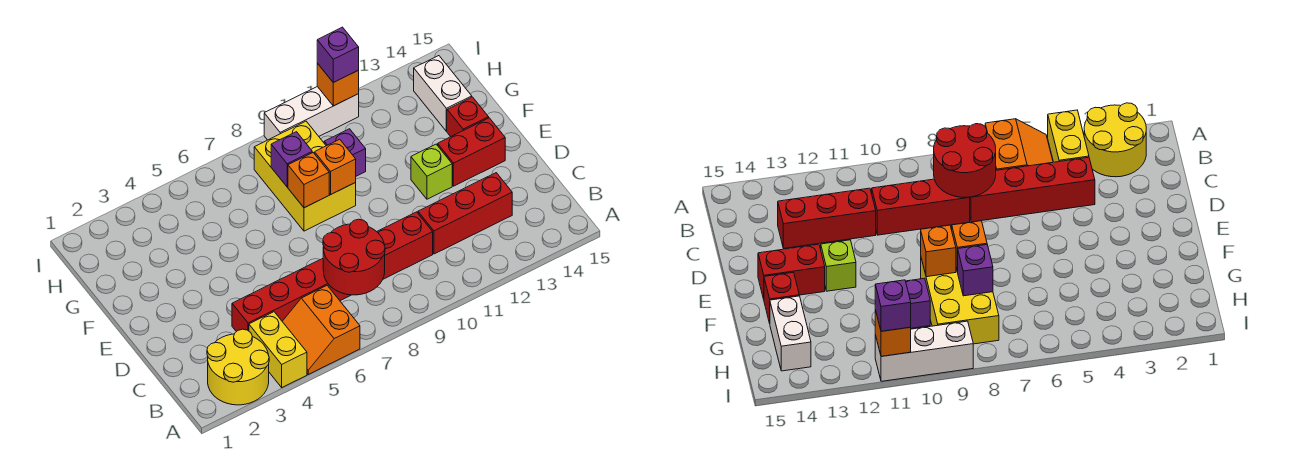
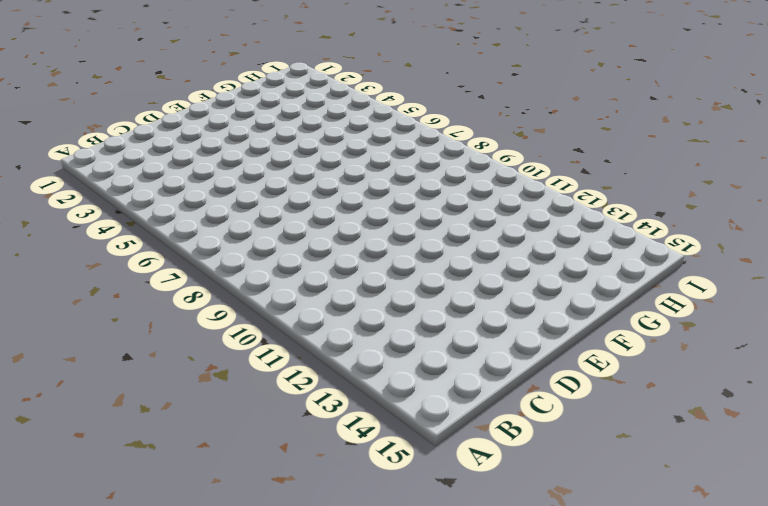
none -> yellow 2x2 round brick [207,329,269,405]
none -> yellow 1x2 brick [249,312,307,387]
none -> orange 2x2 slope [282,286,360,374]

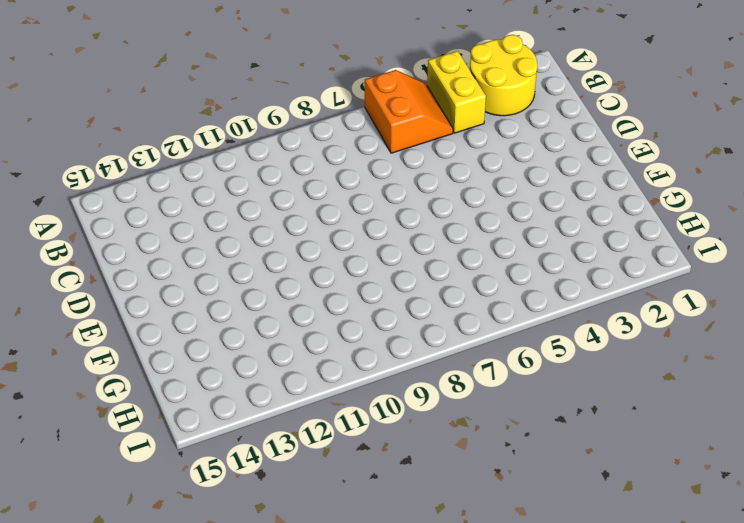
none -> red 1x4 brick [232,259,351,332]
none -> red 1x3 brick [377,212,433,279]
none -> red 1x3 brick [418,173,512,254]

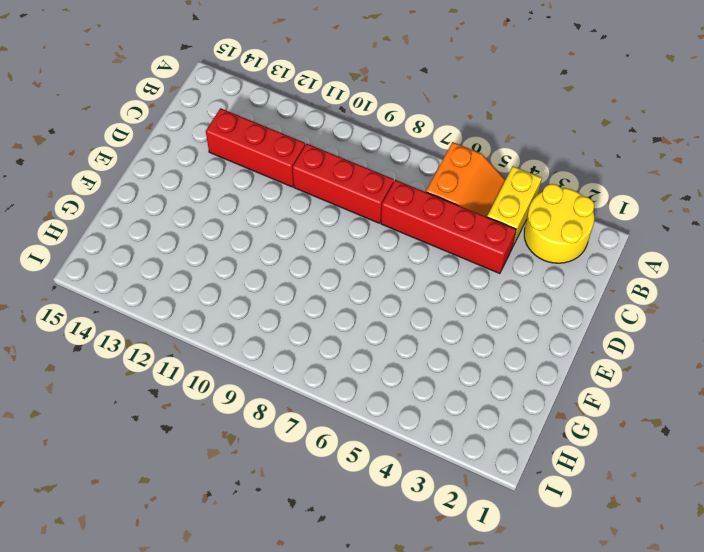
none -> lime 1x1 brick [411,144,452,199]
none -> red 1x2 brick [438,118,505,186]
none -> yellow 2x3 brick [254,121,356,231]

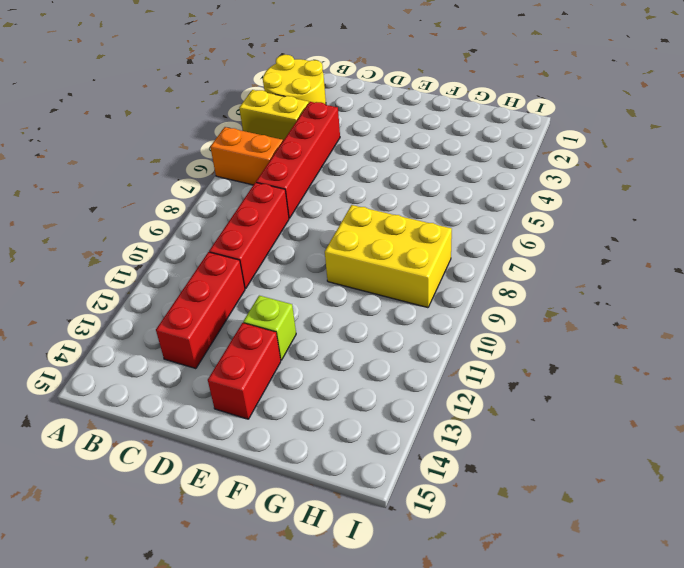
none -> red 1x1 brick [447,97,489,137]
none -> purple 1x1 brick [324,129,366,176]
none -> white 1x2 brick [414,56,472,131]

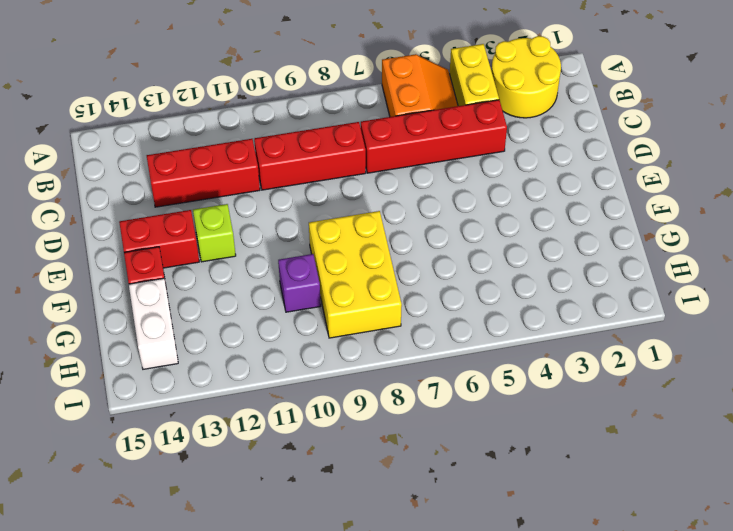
none -> white 1x3 brick [264,87,359,140]
none -> red 2x2 round brick [323,219,385,295]
none -> orange 1x1 brick [288,153,329,208]

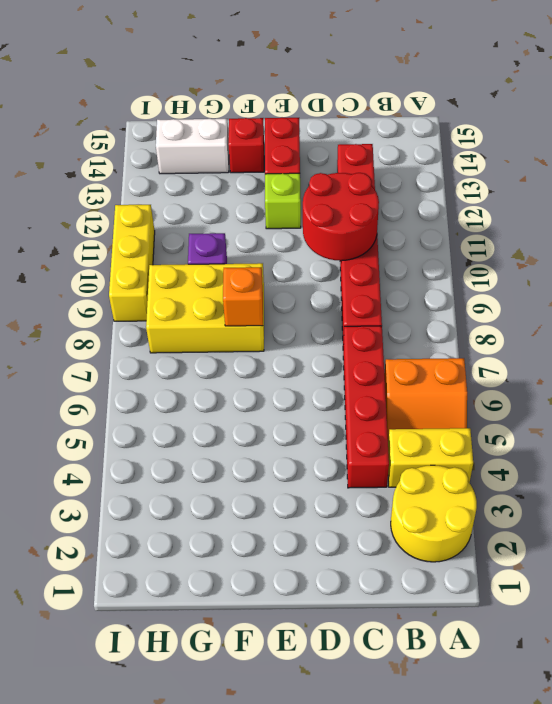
red 2x2 round brick [303,173,379,261] -> red 2x2 round brick moved to [323,219,385,295]
yellow 1x3 brick [109,205,155,321] -> white 1x3 brick [264,87,359,140]
none -> orange 1x1 brick [315,139,356,195]
none -> purple 1x1 brick [271,132,312,187]
none -> orange 1x1 brick [317,63,359,106]

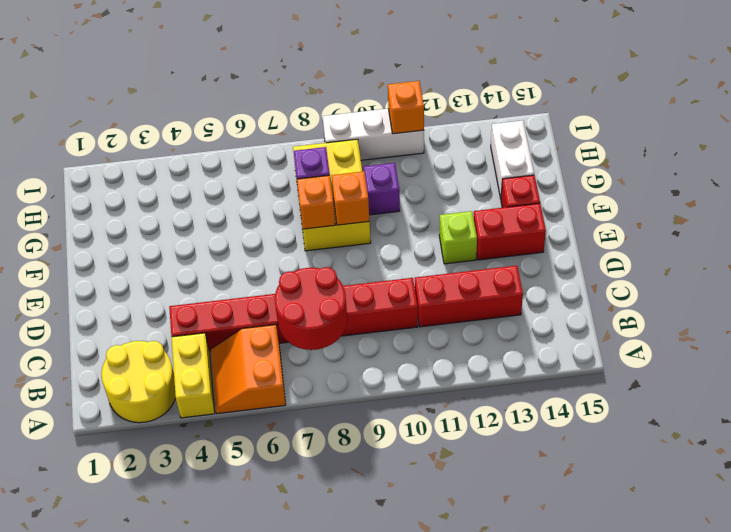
none -> purple 1x1 brick [317,27,359,83]

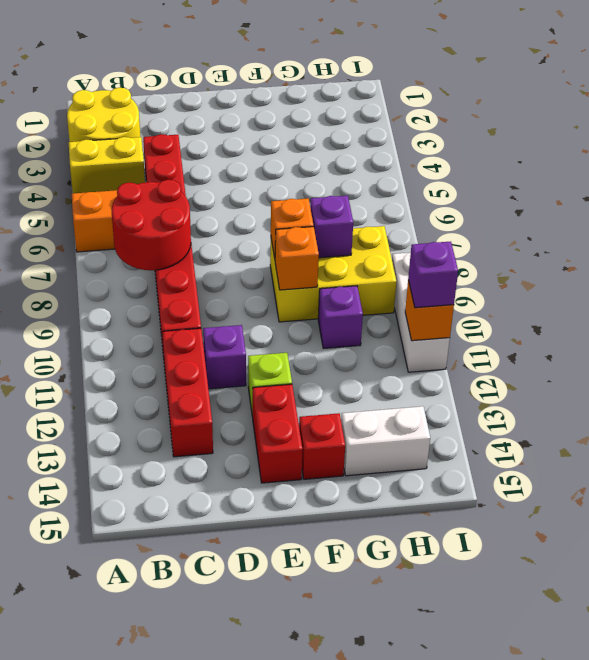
purple 1x1 brick [203,325,246,389] -> none

